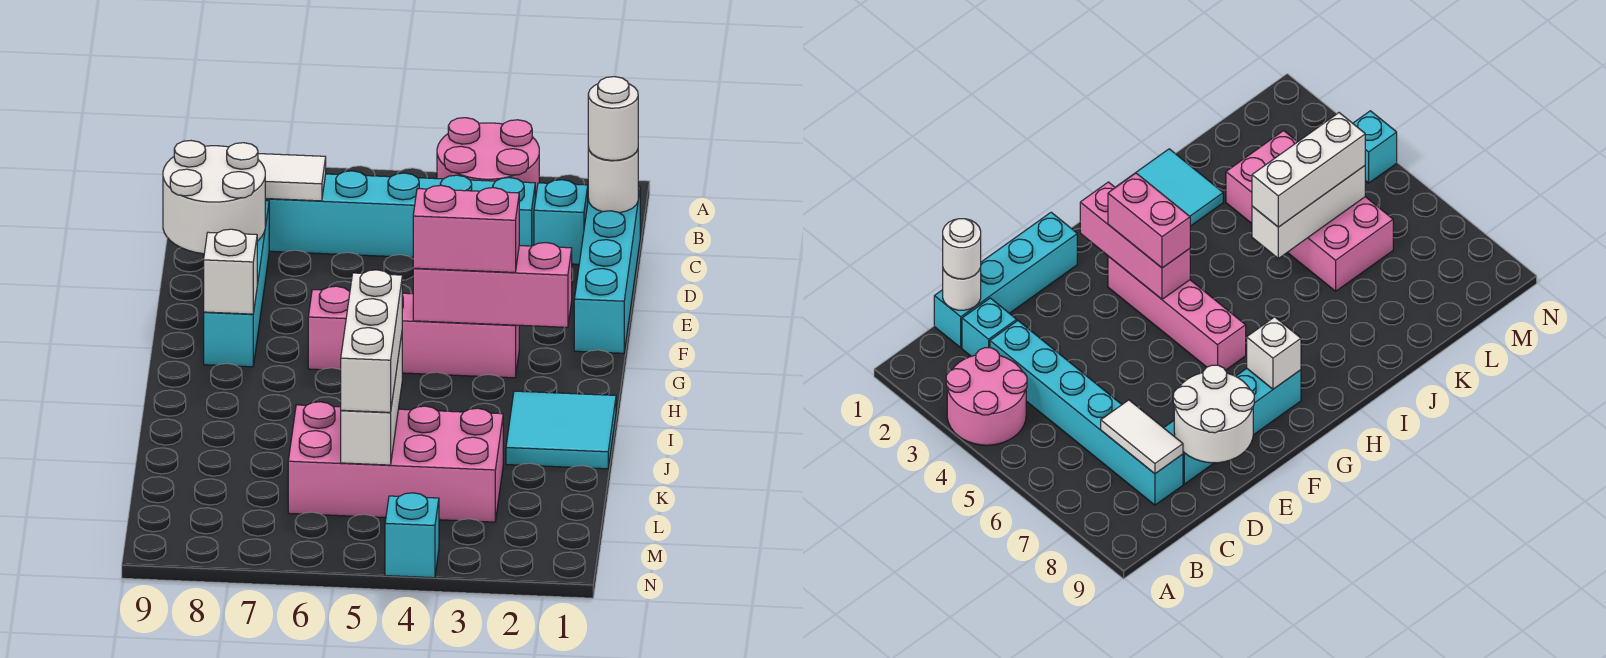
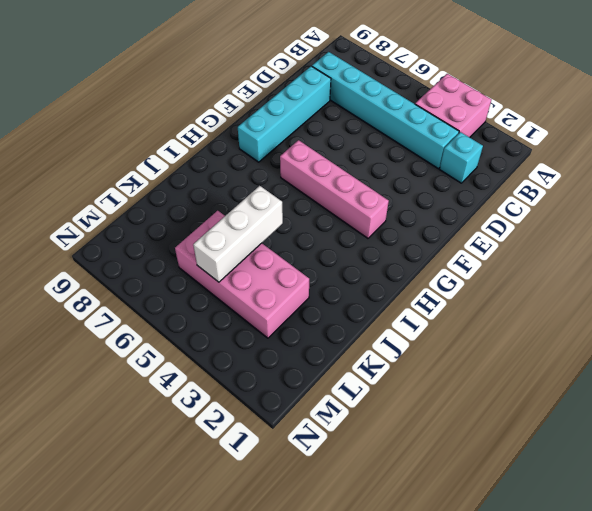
pink 2x2 brick [415,74,492,137] -> pink 2x2 round brick [437,118,539,200]
none -> cyan 1x4 brick [574,187,640,353]
none -> cyan 2x2 tile [506,391,616,469]
none -> cyan 1x1 brick [385,493,439,578]

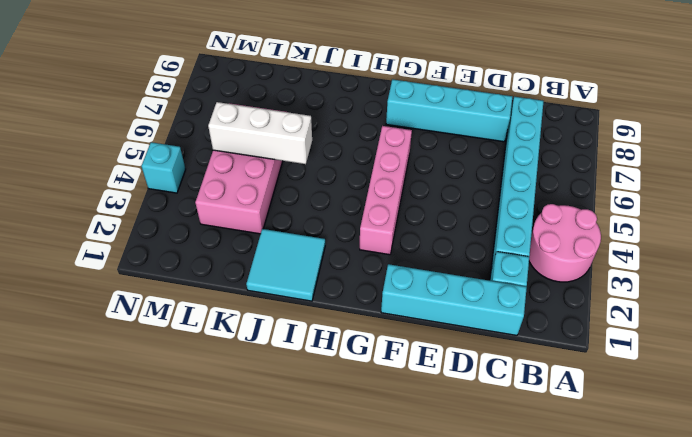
none -> white 1x1 round brick [588,147,638,213]
none -> white 1x2 tile [258,154,326,201]
none -> white 2x2 round brick [163,141,265,254]

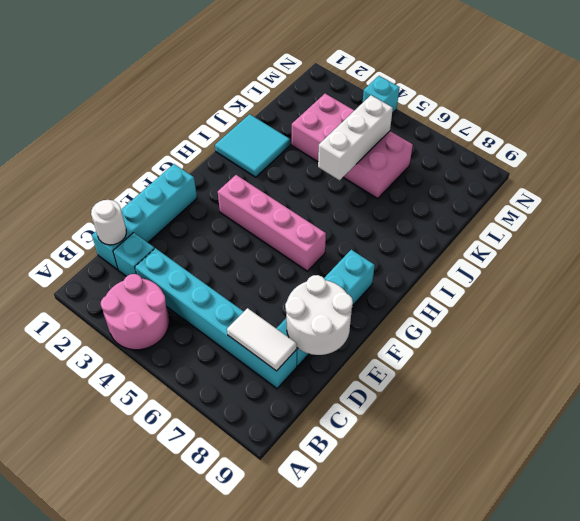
none -> pink 1x3 brick [413,243,572,327]
none -> white 1x1 brick [204,229,257,314]
none -> white 1x1 round brick [588,77,638,160]

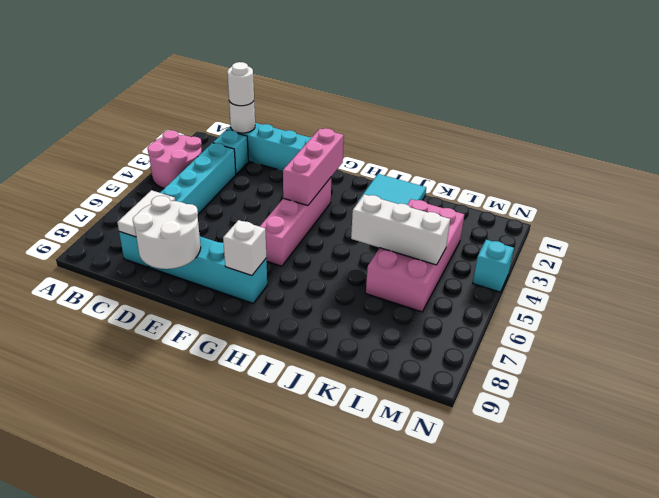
none -> pink 1x2 brick [413,185,519,272]
none -> white 1x3 brick [341,270,402,412]

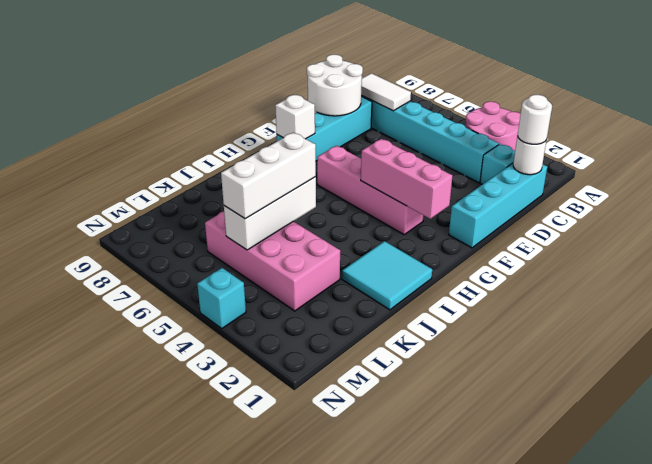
none -> pink 1x2 brick [413,185,519,272]

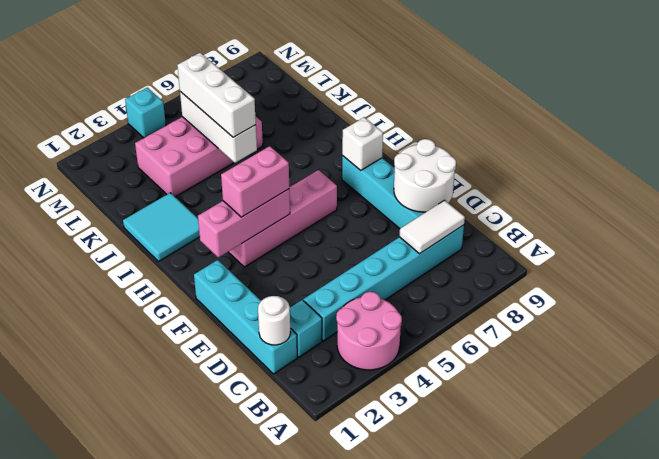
none -> white 1x1 round brick [588,77,638,160]

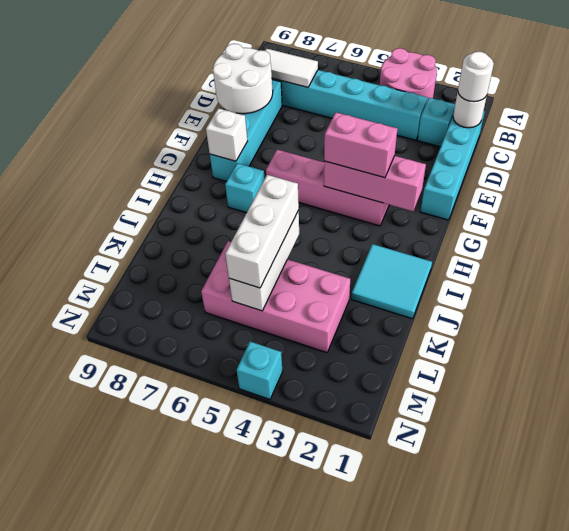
cyan 1x1 brick [225,163,264,213] -> none

